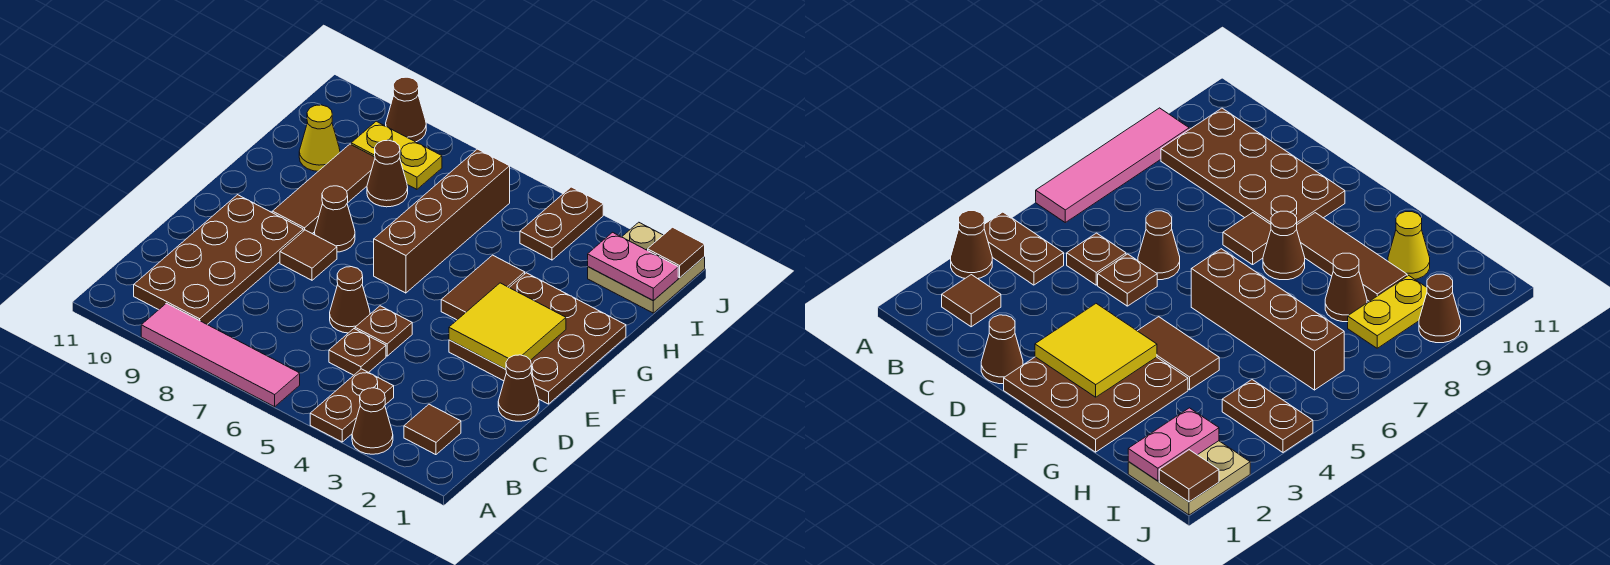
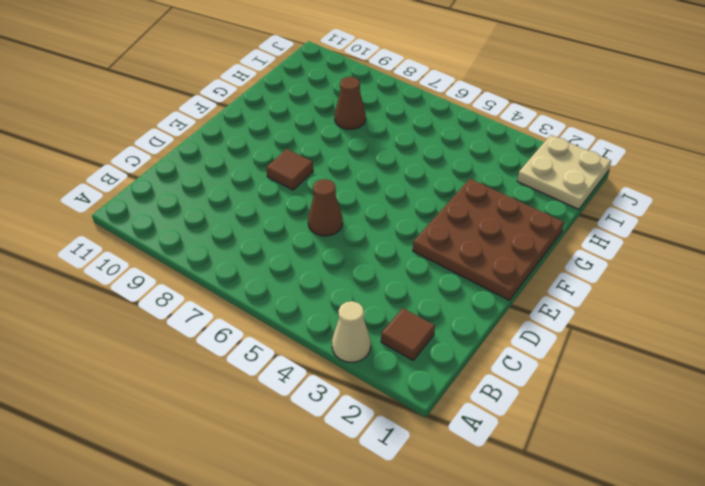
tan 1x1 cone [332,301,371,362] -> brown 1x1 cone [352,388,393,454]
none -> brown 1x2 plate [310,369,394,442]
none -> pink 1x4 tile [141,303,300,407]
none -> brown 2x4 plate [134,195,303,324]

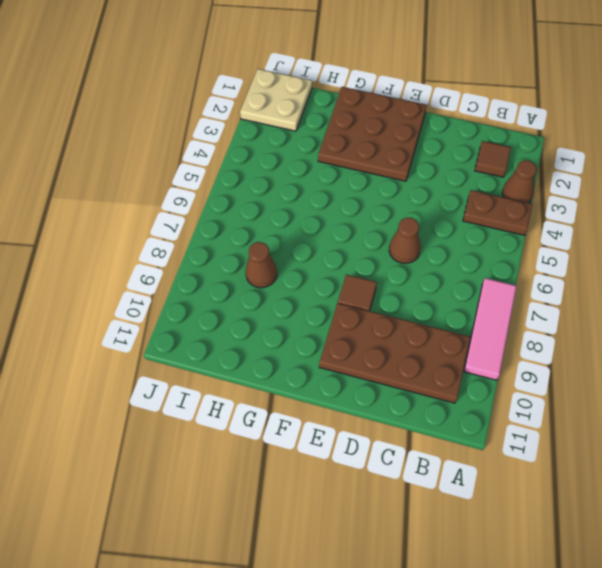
pink 1x3 tile [464,278,516,380] -> pink 1x4 tile [141,303,300,407]
none -> brown 1x1 plate [329,329,386,375]
none -> brown 1x1 cone [498,355,539,421]
none -> brown 1x1 plate [355,306,412,356]

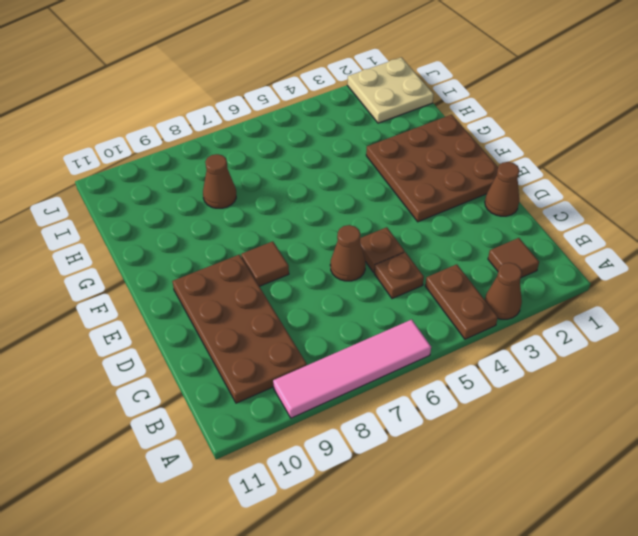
none -> brown 1x2 tile [441,255,525,320]
none -> brown 1x4 brick [374,149,510,293]
none -> brown 1x1 cone [314,186,355,252]

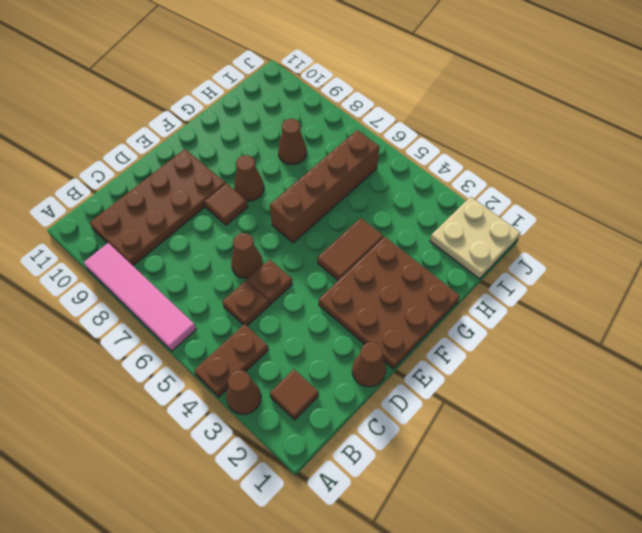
none -> brown 1x3 tile [272,144,375,233]
none -> yellow 1x1 cone [299,105,340,171]
none -> brown 1x2 plate [520,187,603,260]

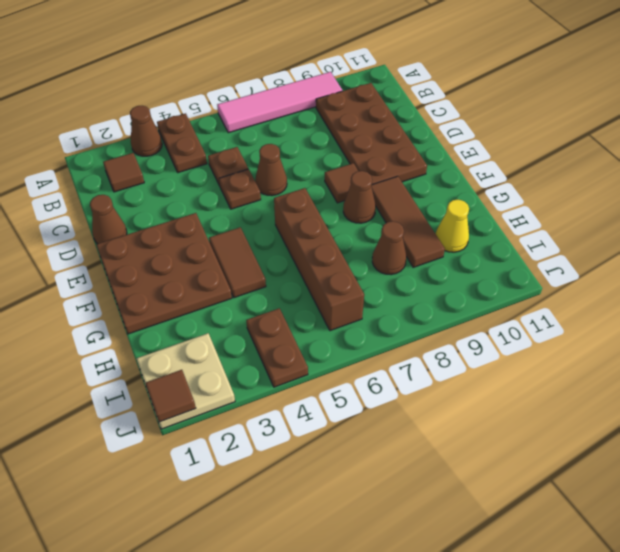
none -> yellow 1x2 plate [351,121,442,189]
none -> brown 1x1 cone [386,77,426,142]
none -> yellow 2x2 tile [449,283,566,369]

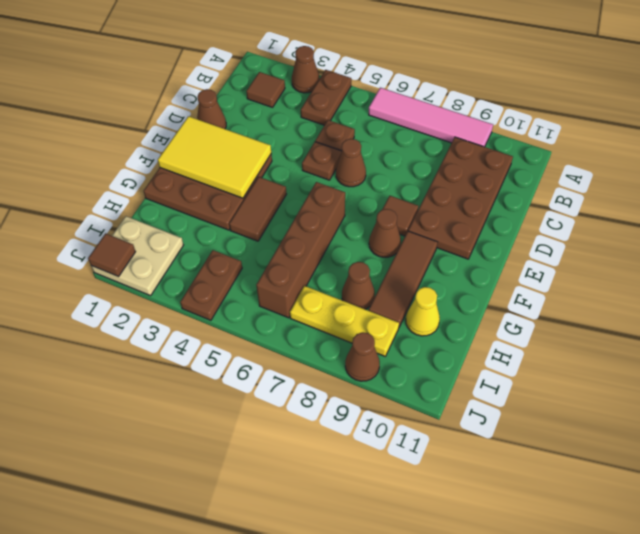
yellow 2x3 tile [158,116,271,198] -> yellow 2x2 tile [449,283,566,369]
yellow 1x3 plate [290,286,399,356] -> yellow 1x2 plate [351,121,442,189]
none -> pink 1x2 plate [588,232,678,301]

